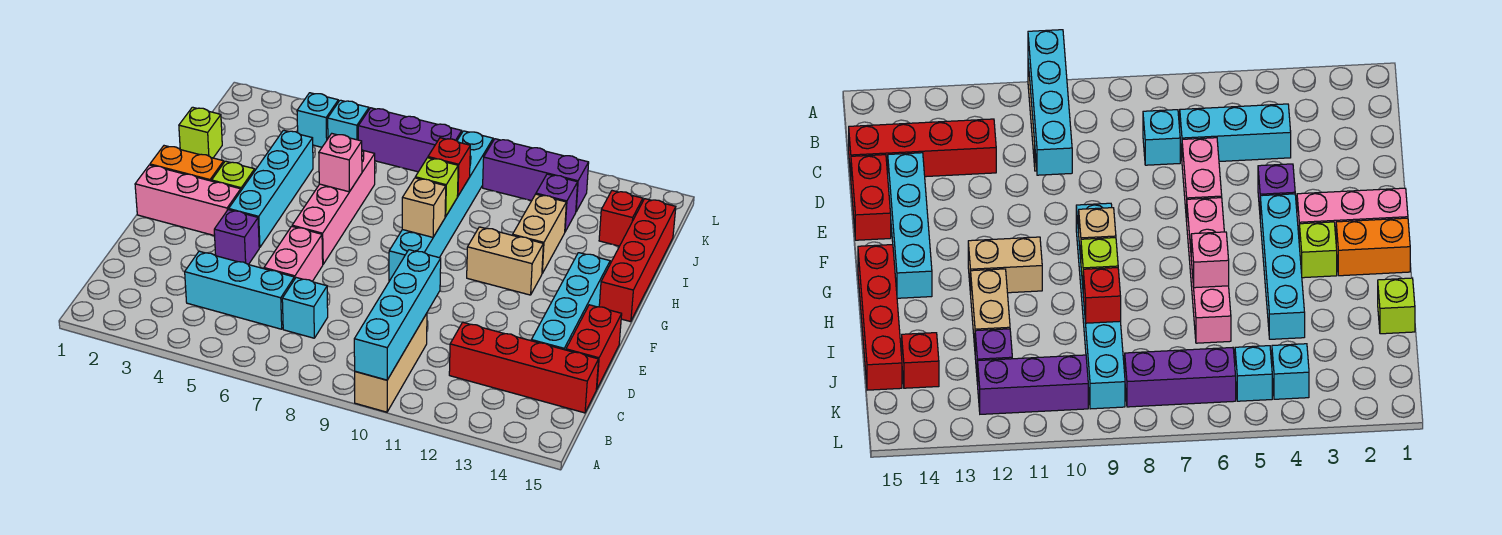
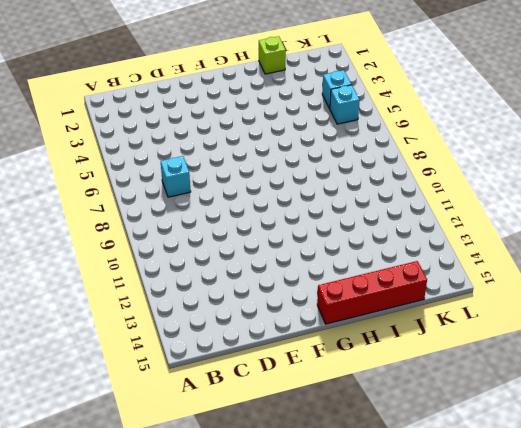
none -> tan 1x3 brick [355,313,427,412]
none -> cyan 1x3 brick [185,251,294,329]
none -> red 1x4 brick [449,322,599,413]

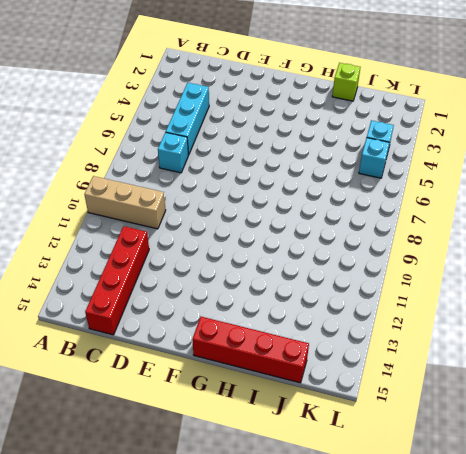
none -> pink 1x2 brick [264,226,323,281]
none -> cyan 1x4 brick [531,253,610,350]
none -> red 1x2 brick [566,305,622,389]

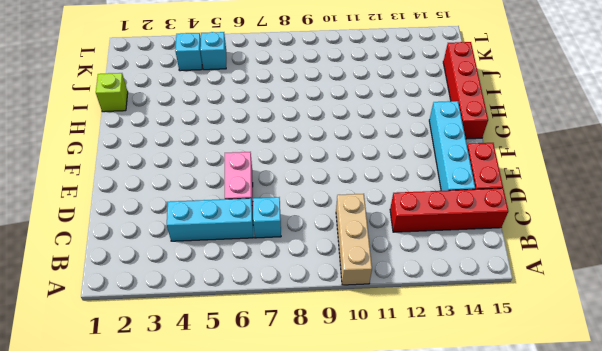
none -> purple 1x1 brick [214,210,259,265]
none -> pink 1x3 brick [135,165,241,236]
none -> cyan 1x4 brick [229,130,313,248]

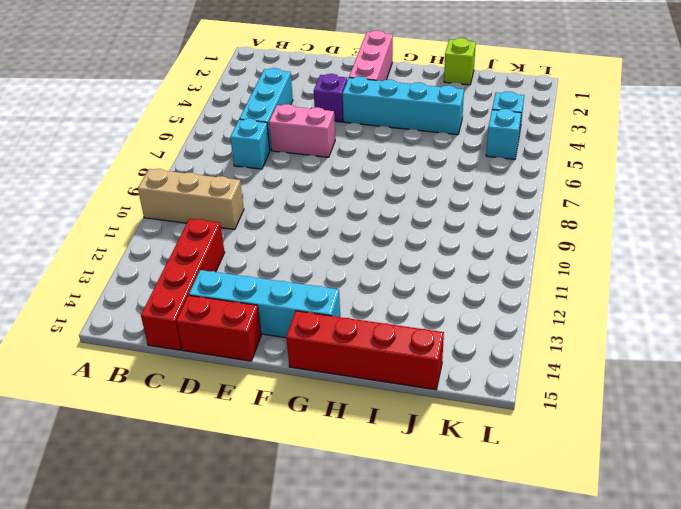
none -> pink 1x4 brick [292,150,375,264]
none -> cyan 1x6 brick [389,131,493,281]
none -> orange 1x2 brick [150,146,224,181]

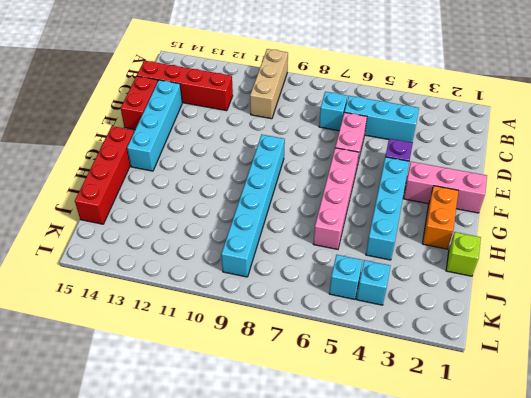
orange 1x2 brick [422,186,458,249] -> orange 1x2 brick turned to [150,146,224,181]
none -> lime 1x1 brick [212,161,255,190]
none -> tan 1x2 brick [467,227,543,295]
none -> tan 1x2 brick [513,194,566,273]

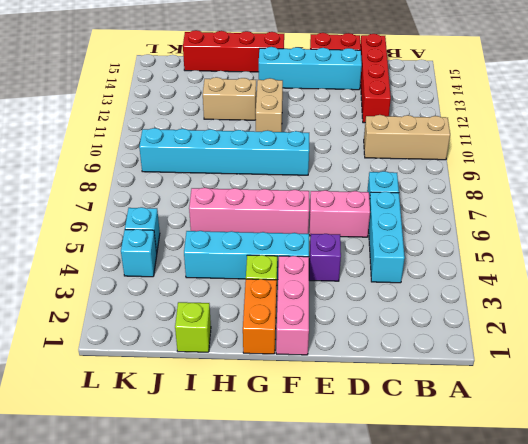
none -> purple 1x1 brick [536,174,578,231]
none -> red 1x1 brick [599,191,643,246]
none -> purple 1x3 brick [358,108,462,172]

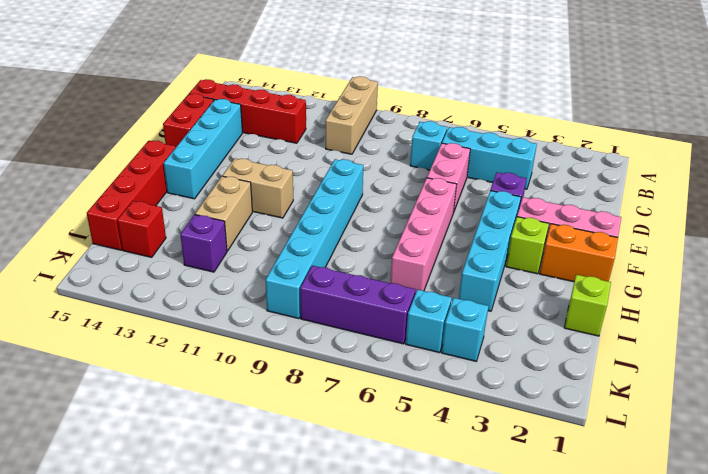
none -> purple 1x3 brick [483,139,589,211]
none -> cyan 1x4 brick [354,250,441,380]
none -> tan 1x1 brick [402,178,446,237]

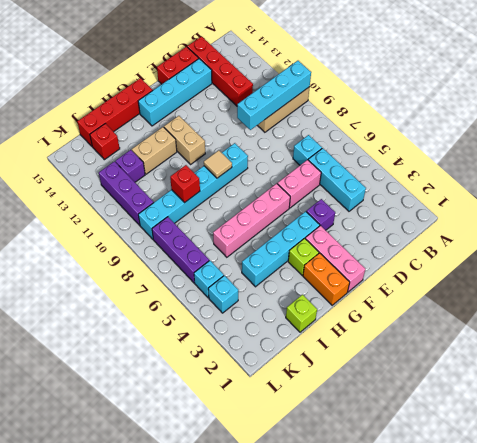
tan 1x1 tile [204,150,232,178] -> tan 1x1 brick [402,178,446,237]
none -> pink 1x1 brick [319,134,362,192]
none -> lime 1x1 brick [415,158,458,217]

